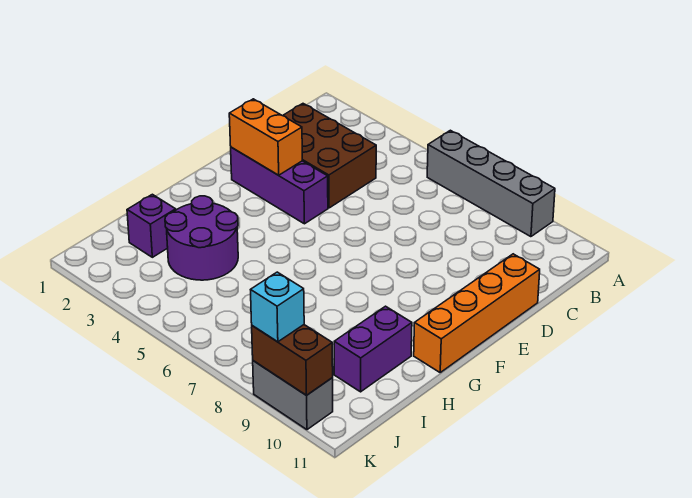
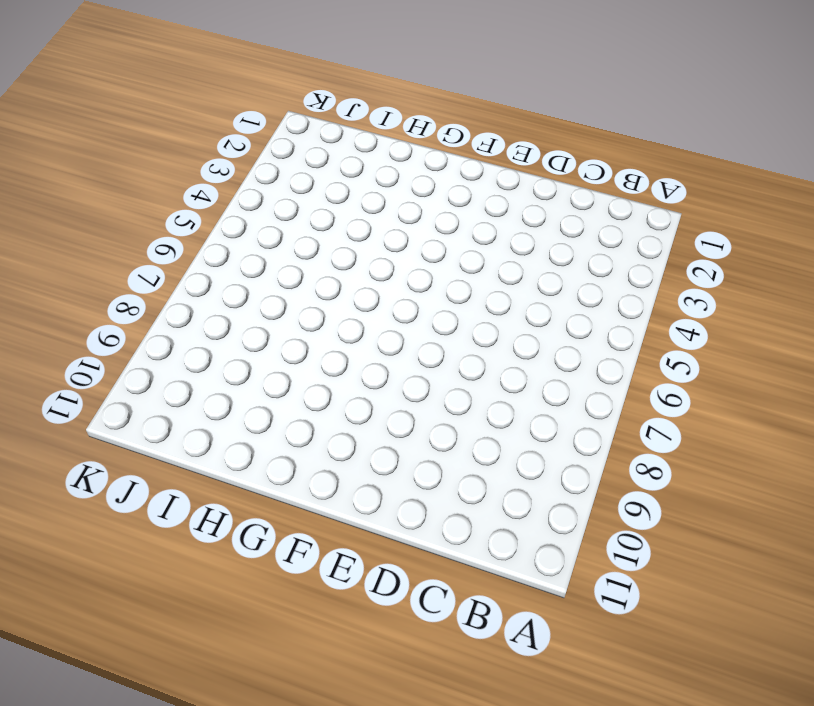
none -> grey 1x4 brick [427,130,555,237]
none -> brown 2x3 brick [283,104,376,208]

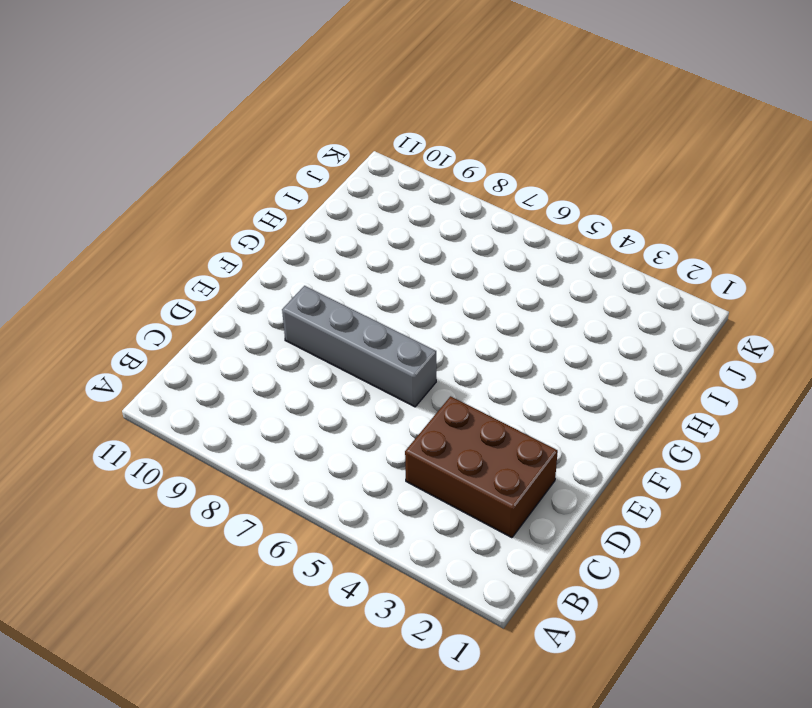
grey 1x4 brick [282,286,436,407] -> grey 1x4 brick moved to [427,130,555,237]
none -> orange 1x4 brick [414,254,540,372]
none -> purple 1x3 brick [231,147,328,224]

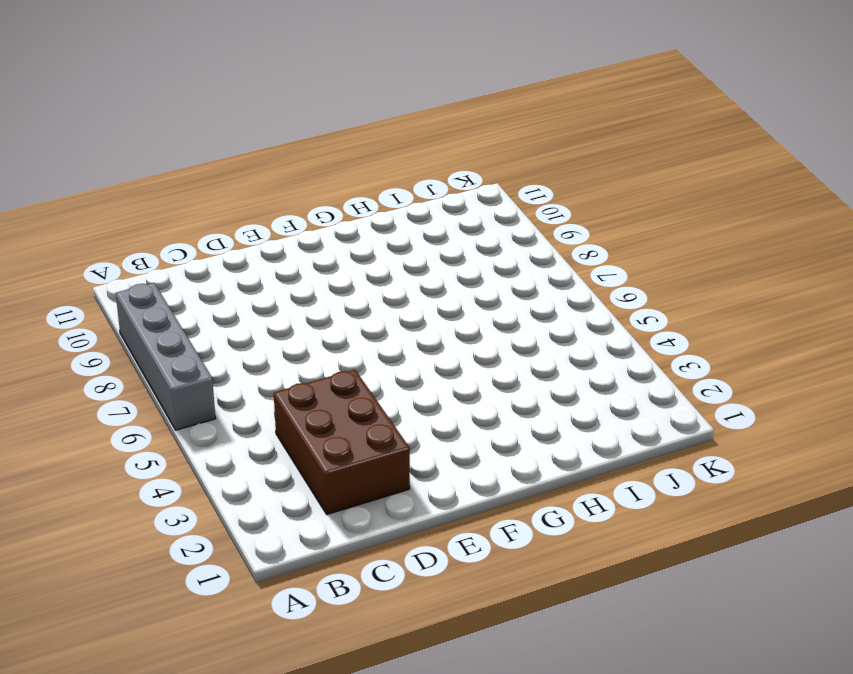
none -> orange 1x4 brick [414,254,540,372]
none -> purple 1x3 brick [231,147,328,224]

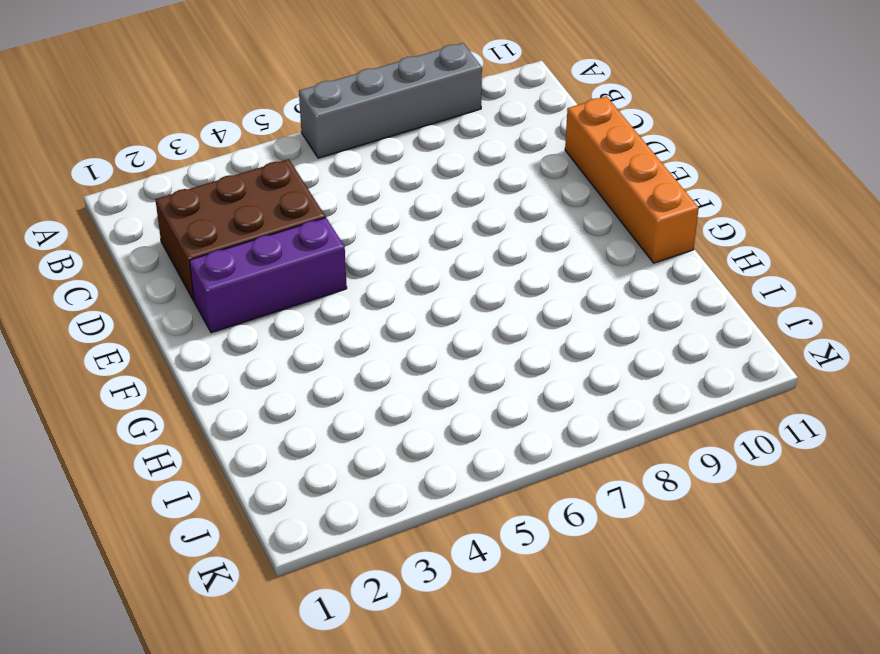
none -> purple 2x2 round brick [165,196,238,280]
none -> purple 1x2 brick [334,306,412,392]

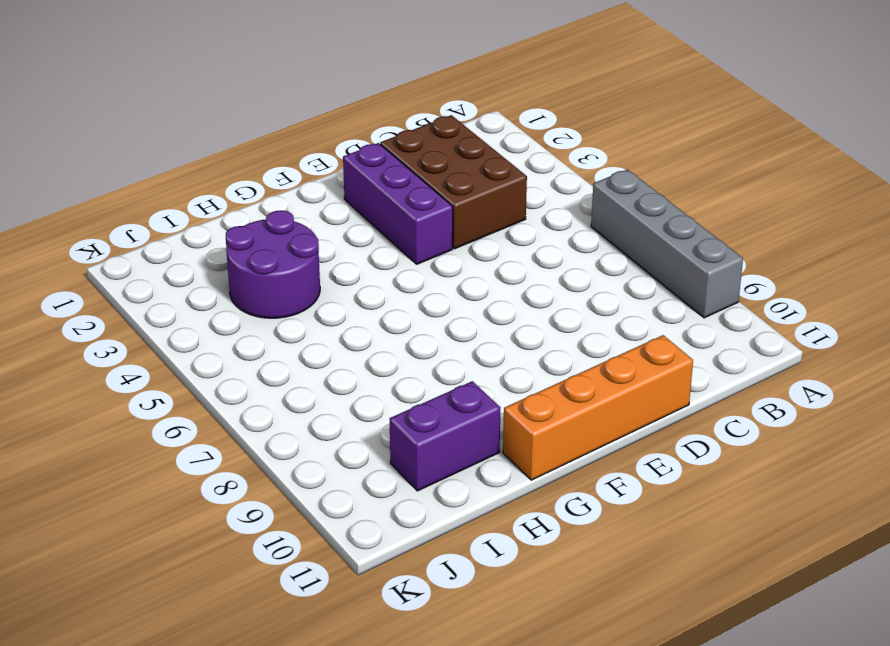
none -> purple 1x1 brick [127,194,176,257]
none -> grey 1x2 brick [253,361,333,430]

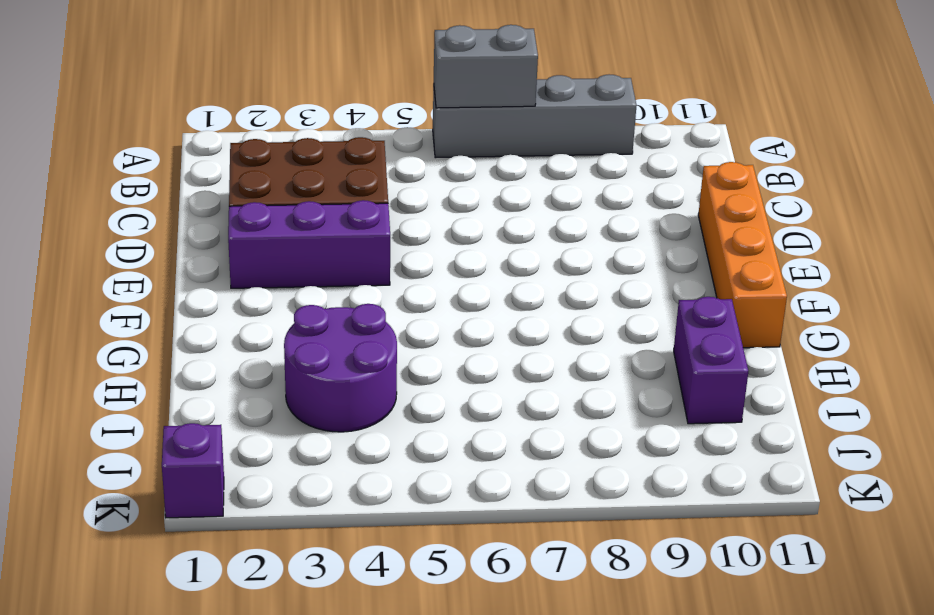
grey 1x2 brick [434,25,538,108] -> grey 1x2 brick moved to [253,361,333,430]
purple 1x1 brick [162,423,224,518] -> purple 1x1 brick moved to [127,194,176,257]
none -> orange 1x2 brick [229,99,302,175]
none -> brown 1x2 brick [252,325,333,395]

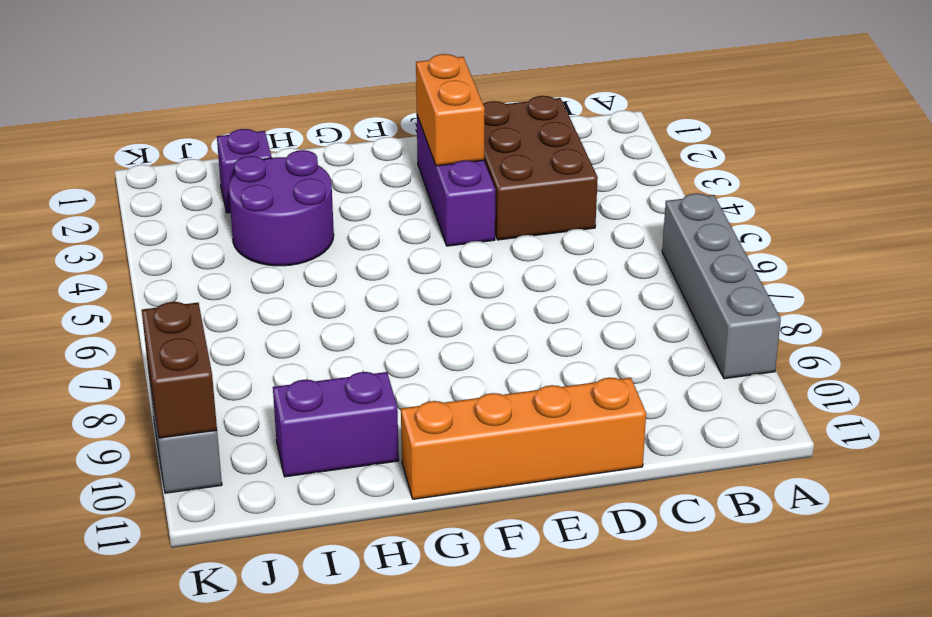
none -> cyan 1x1 brick [251,272,304,342]

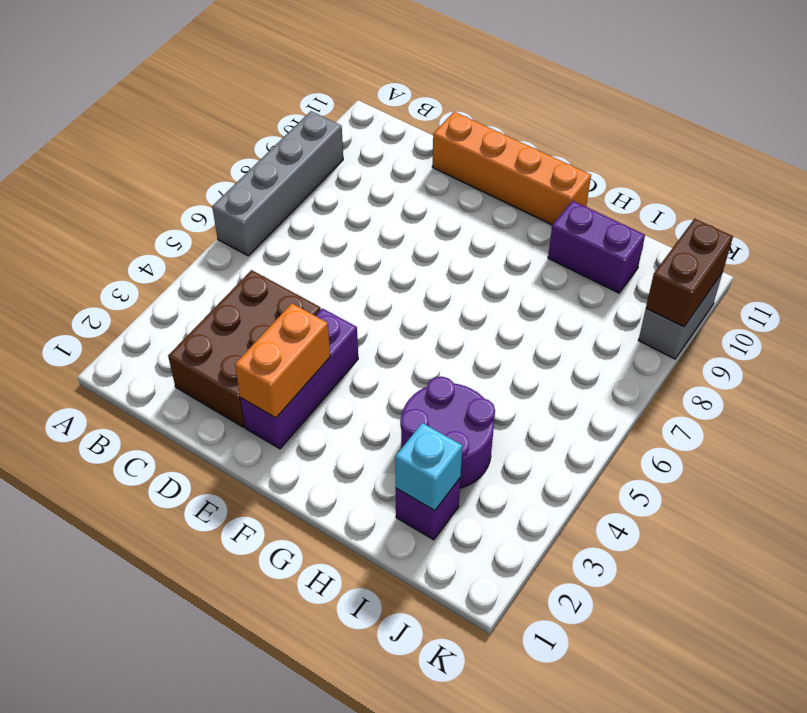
cyan 1x1 brick [395,423,462,511] -> cyan 1x1 brick moved to [251,272,304,342]

